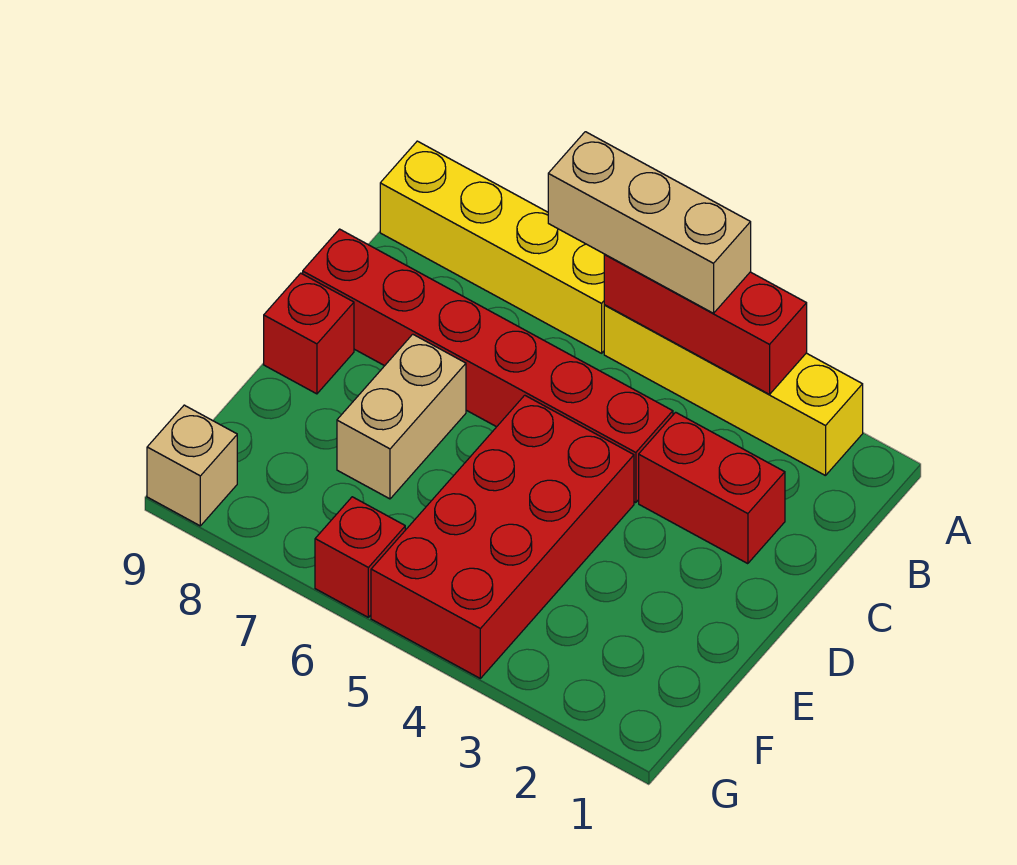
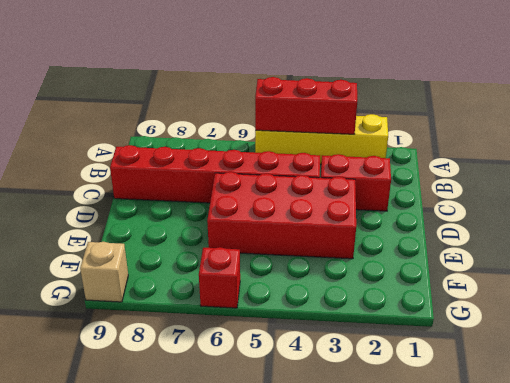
red 2x4 brick [207,172,356,259] -> red 2x4 brick turned to [371,395,634,678]
none -> yellow 1x4 brick [380,141,604,353]
none -> tan 1x2 brick [337,334,466,499]

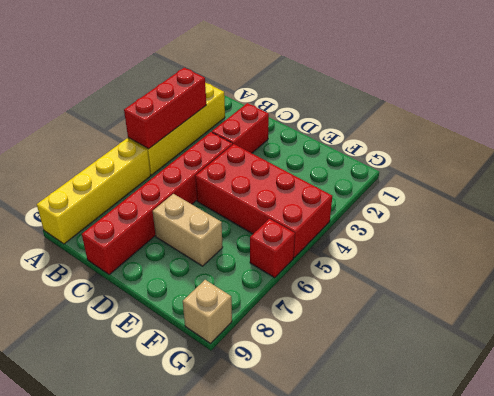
none -> red 1x1 brick [264,273,354,394]
none -> tan 1x3 brick [548,132,751,313]

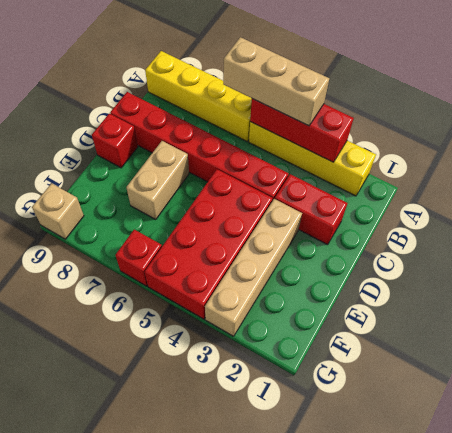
tan 1x4 brick [205,199,302,336] -> none

